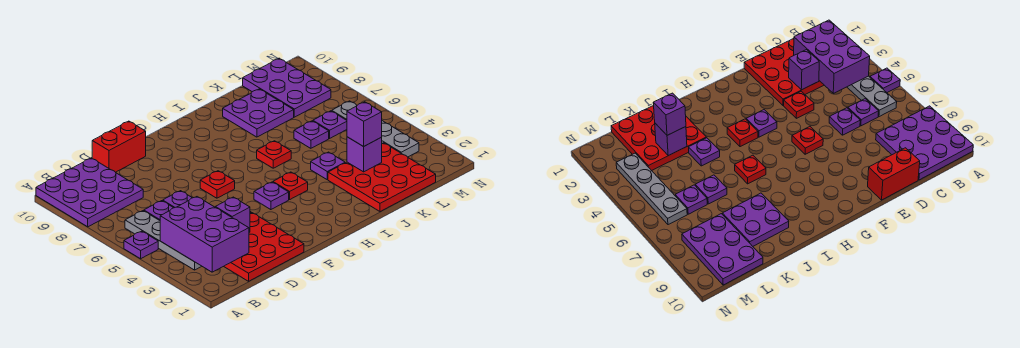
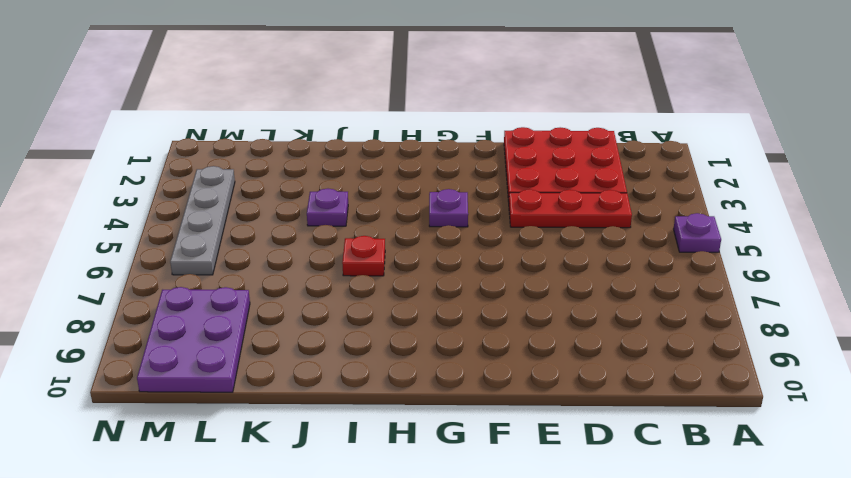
red 1x3 plate [509,190,632,228] -> red 1x1 plate [784,91,814,118]
none -> purple 3x3 plate [36,158,143,227]
none -> grey 1x4 plate [125,211,202,270]
none -> purple 1x1 plate [144,201,173,220]

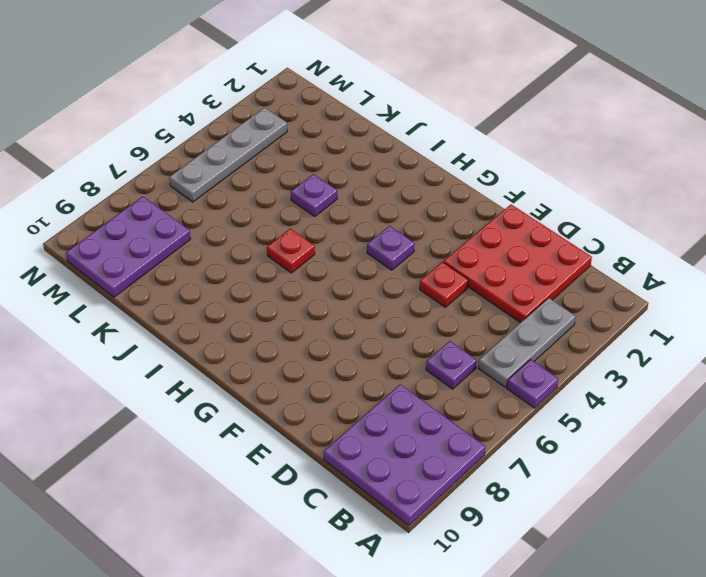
grey 1x3 plate [478,298,576,388] -> grey 1x4 plate [125,211,202,270]
none -> purple 1x1 plate [163,191,192,208]
none -> red 1x2 brick [92,121,146,172]
none -> red 1x1 plate [200,171,235,198]

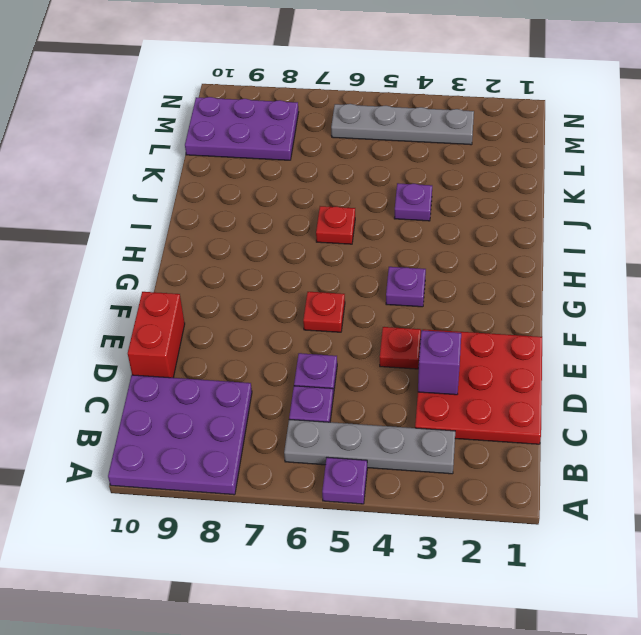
none -> red 1x1 plate [273,172,308,199]
none -> red 3x3 plate [328,143,436,212]
none -> purple 2x2 plate [223,89,294,137]

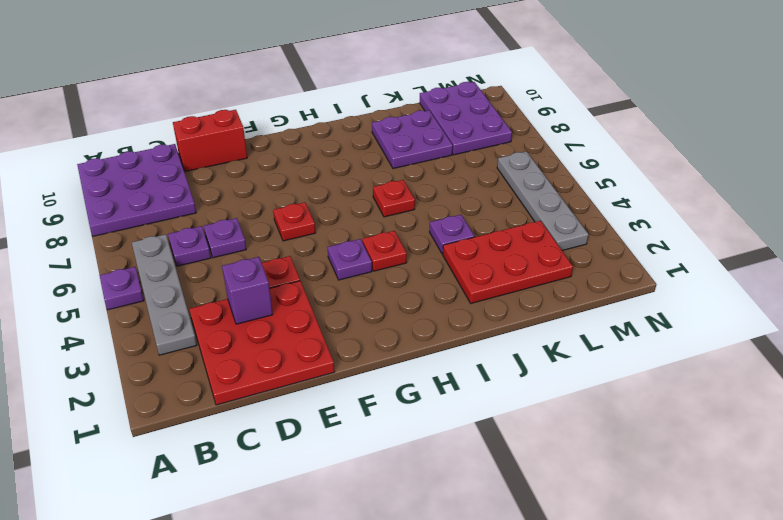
red 2x3 plate [443,221,573,303] -> red 3x3 plate [328,143,436,212]
none -> purple 1x1 plate [294,121,329,148]
none -> purple 1x1 plate [313,111,347,138]
none -> purple 2x3 brick [160,197,249,272]

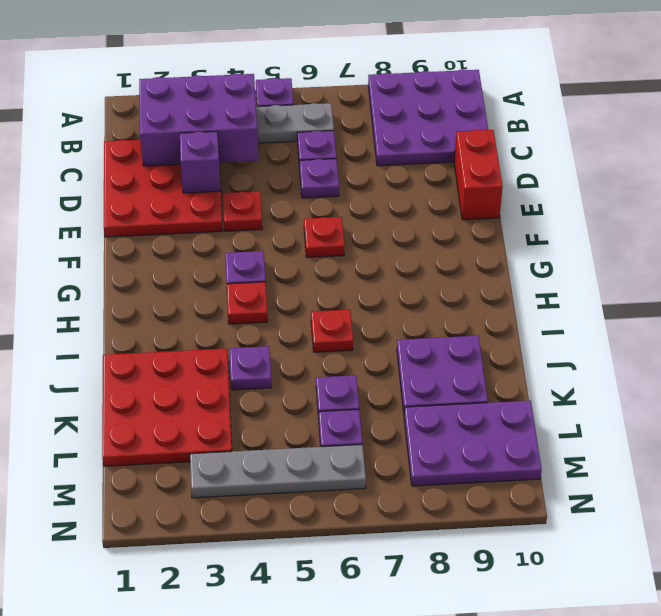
none -> purple 1x1 brick [347,137,382,172]
none -> purple 1x1 brick [347,102,382,147]

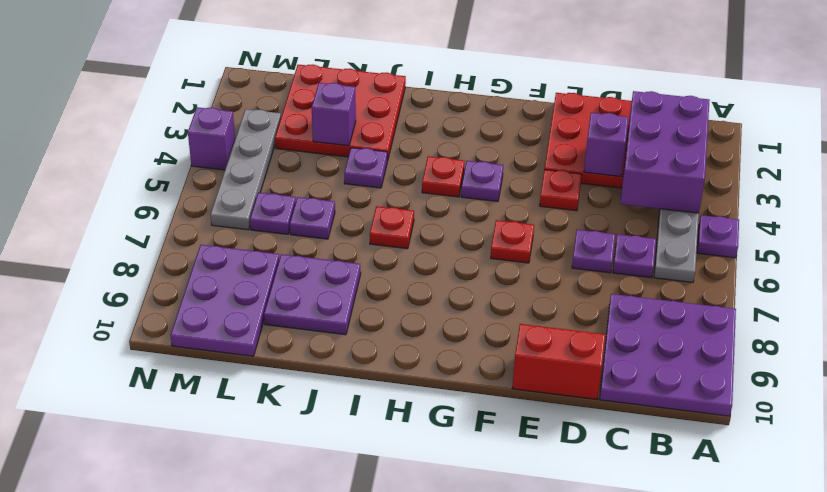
purple 1x1 brick [188,107,235,170] -> purple 1x1 brick moved to [347,102,382,147]

